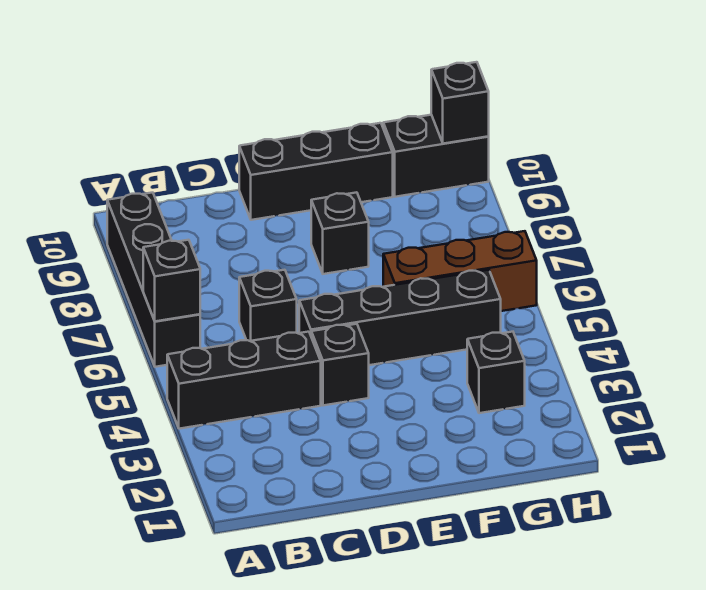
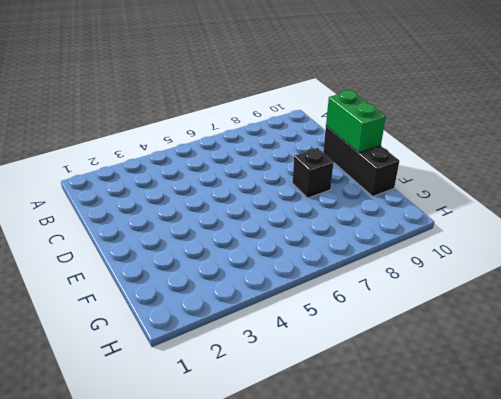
green 1x2 brick [326,90,386,153] -> none
none -> black 1x3 brick [167,332,321,429]
none -> black 1x4 brick [107,193,200,367]
none -> black 1x1 brick [239,270,297,341]

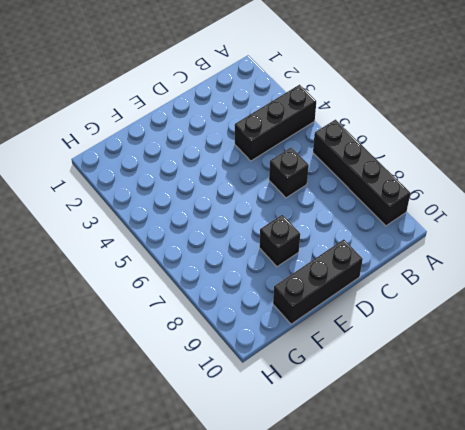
none -> black 1x1 brick [311,324,369,405]
none -> black 1x4 brick [299,270,501,365]
none -> brown 1x3 brick [383,231,537,311]

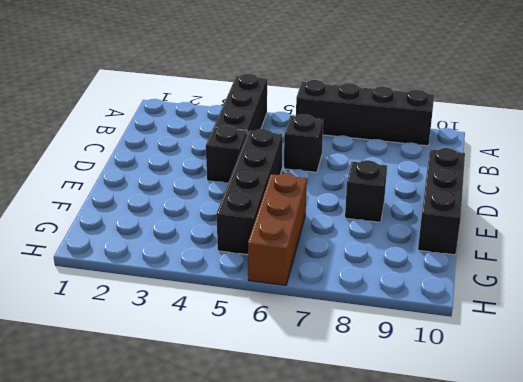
none -> black 1x1 brick [467,332,525,413]
none -> black 1x2 brick [383,115,489,197]
none -> black 1x1 brick [143,240,200,321]

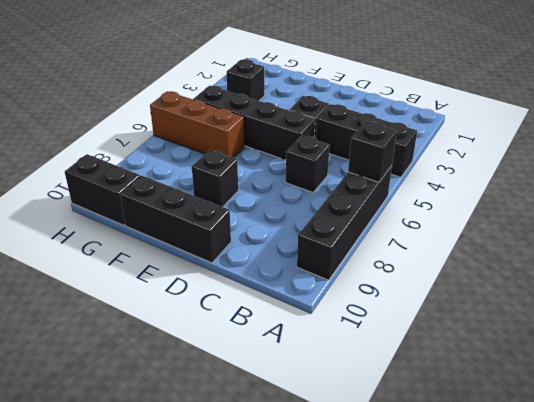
none -> black 1x1 brick [431,62,489,144]

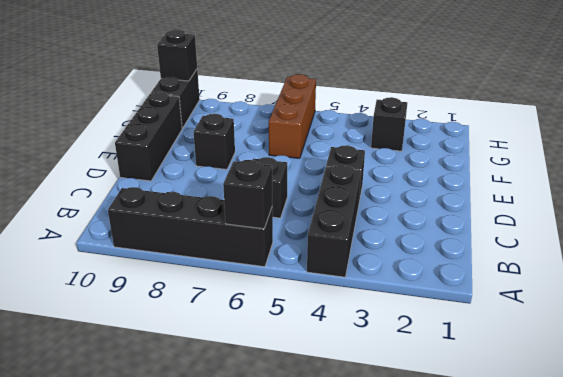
none -> black 1x4 brick [299,270,501,365]

